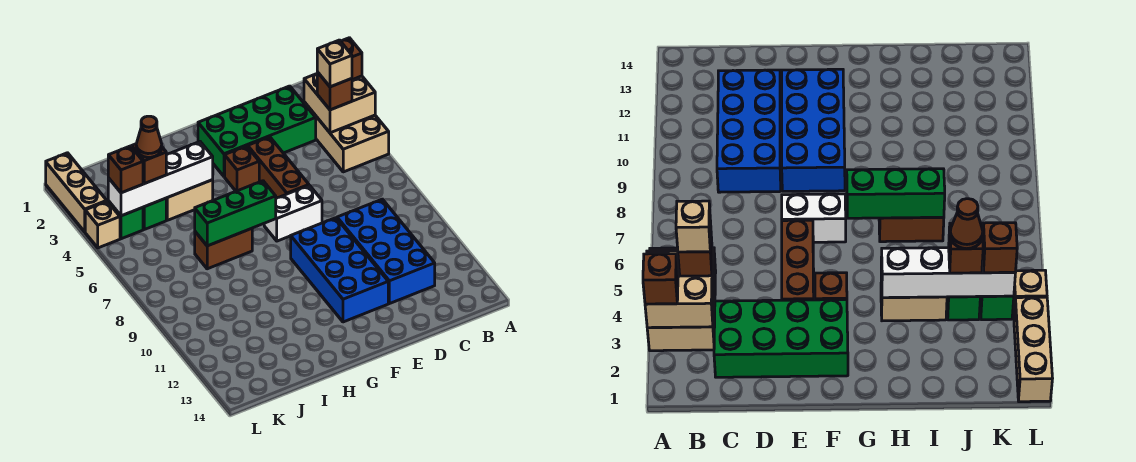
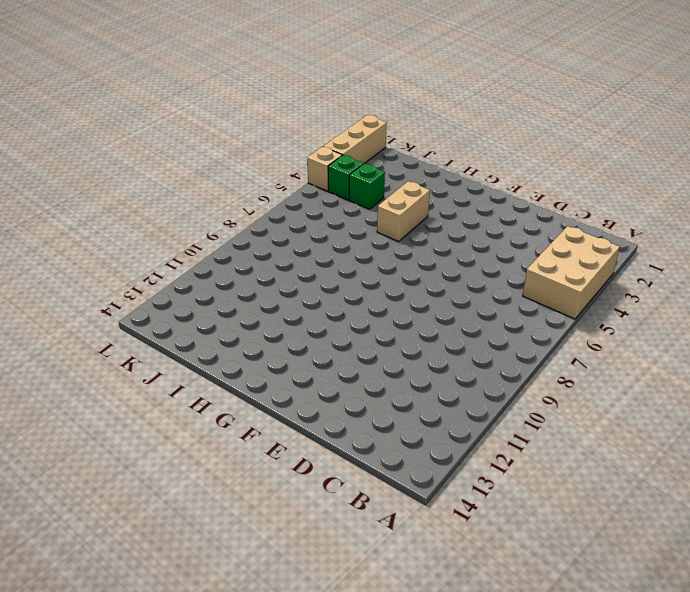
tan 1x2 brick [377,181,430,242] -> tan 1x2 brick turned to [166,180,213,220]
none -> green 2x4 brick [198,86,316,176]
none -> blue 2x4 brick [337,199,435,304]
none -> brown 1x3 brick [248,137,309,198]

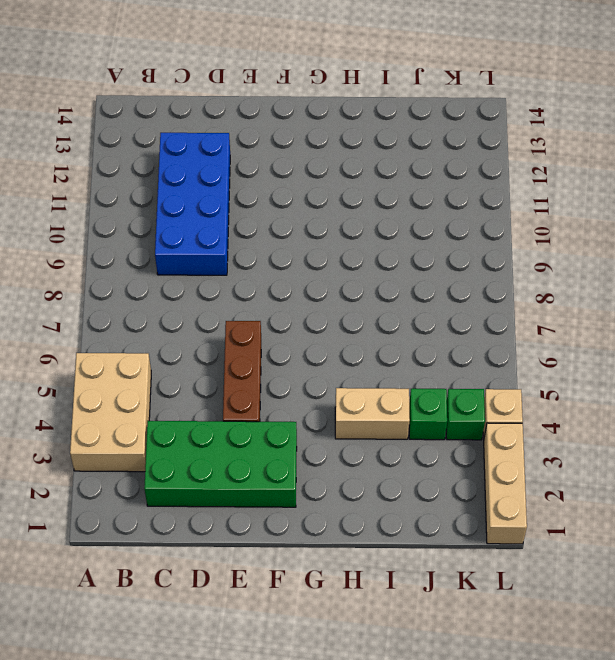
none -> white 1x2 brick [264,185,322,241]
none -> blue 2x4 brick [291,218,388,322]
none -> brown 1x1 brick [225,146,259,191]

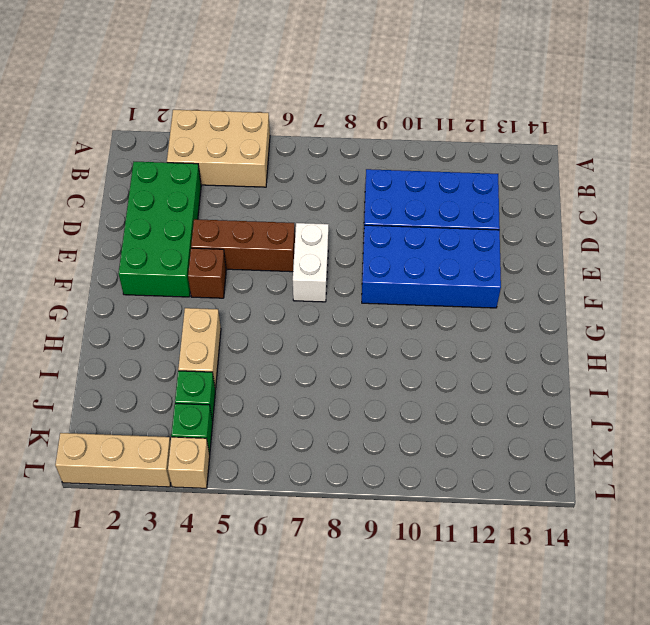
none -> brown 1x2 brick [195,228,252,269]
none -> tan 2x2 brick [304,74,375,133]
none -> green 1x3 brick [195,181,276,246]

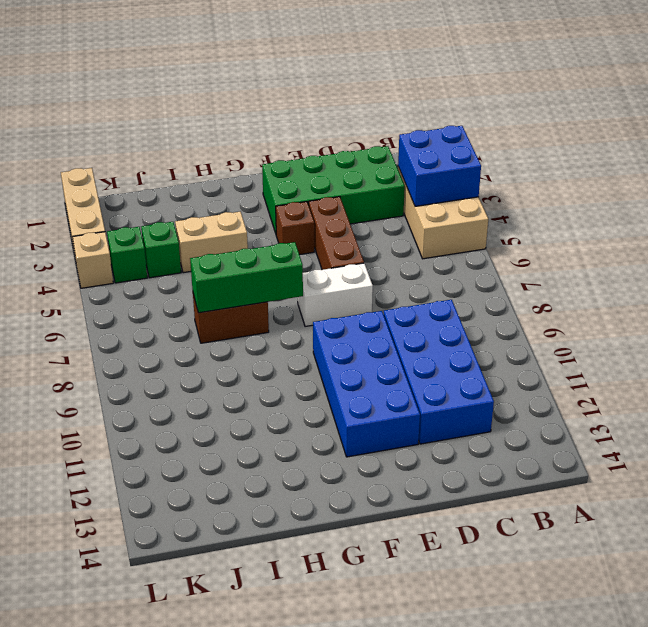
blue 2x2 brick [398,126,481,206] -> tan 2x2 brick [304,74,375,133]
none -> white 1x4 brick [108,142,213,216]
none -> brown 1x1 brick [341,38,362,80]
none -> brown 1x1 brick [317,72,352,110]

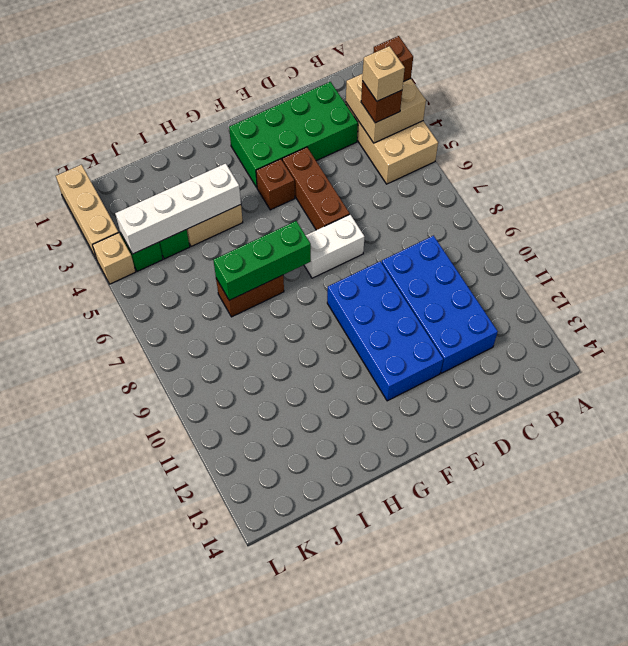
none -> brown 1x1 brick [132,144,166,184]
none -> brown 1x1 brick [108,146,143,193]
none -> brown 1x1 cone [136,116,162,157]

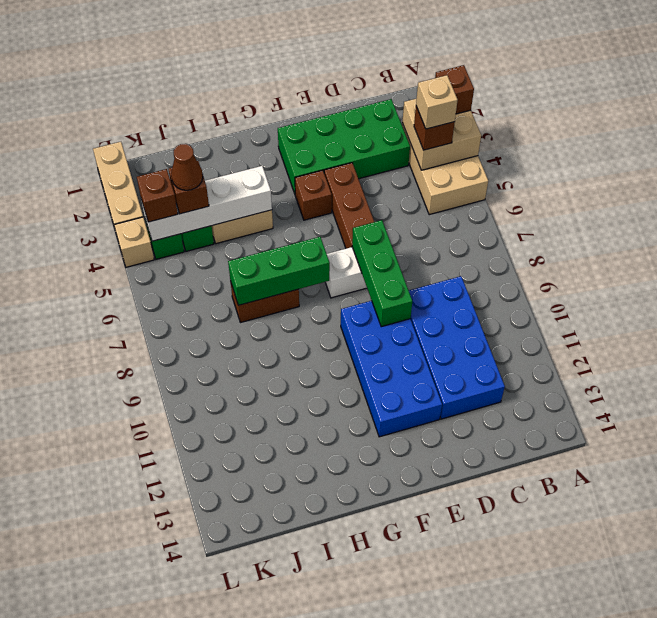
green 1x3 brick [352,220,412,327] -> none

